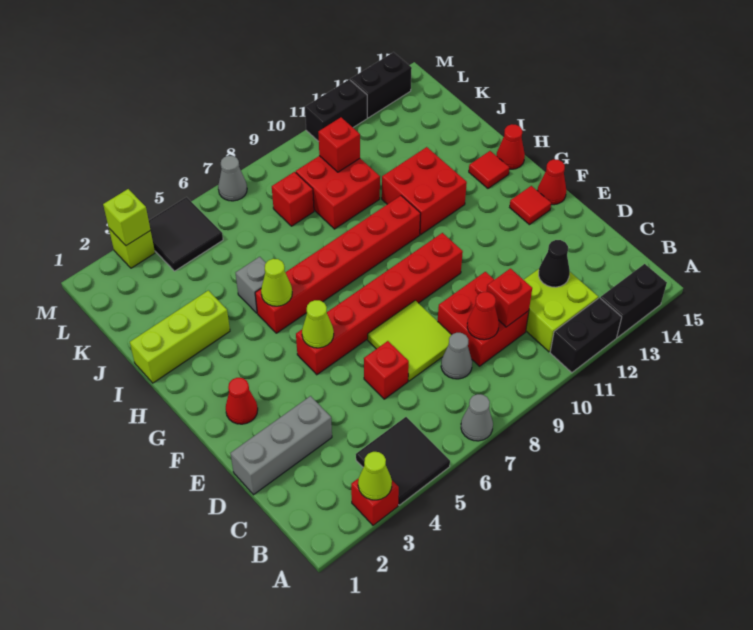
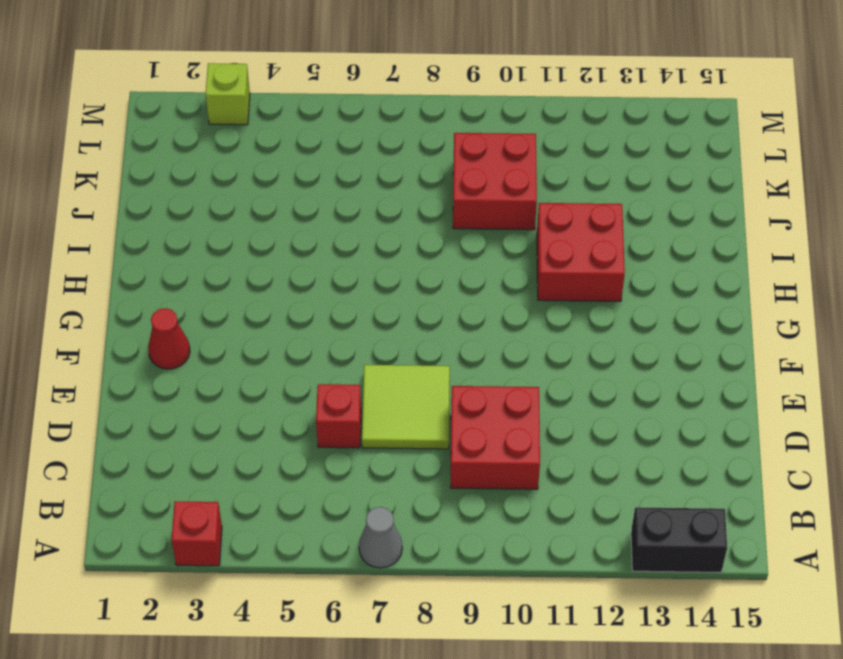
none -> black 2x2 tile [356,417,450,505]
none -> black 1x2 brick [550,298,622,373]
none -> lime 2x2 brick [524,269,598,352]
none -> grey 1x1 cone [441,333,472,379]

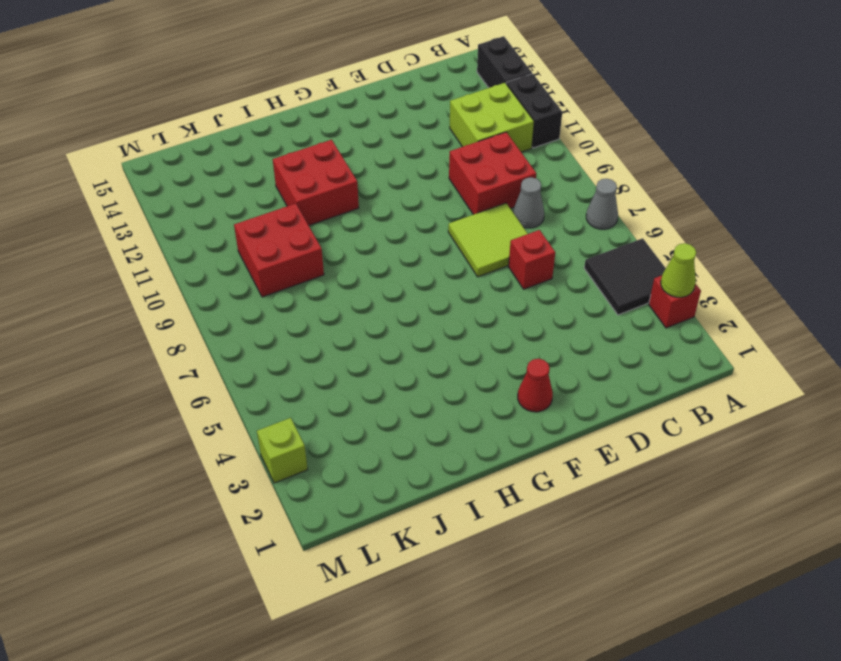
none -> grey 1x3 brick [231,396,332,495]
none -> red 1x6 brick [296,233,463,375]
none -> red 1x1 tile [510,186,551,225]
none -> red 1x1 cone [537,159,566,205]

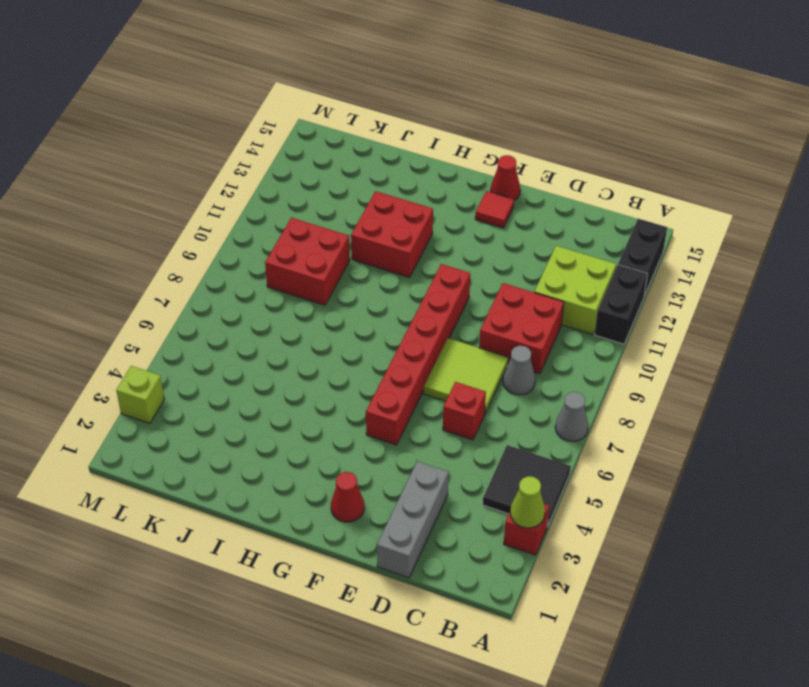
none -> red 1x6 brick [255,196,421,333]
none -> red 1x1 tile [469,151,509,188]
none -> red 1x1 cone [497,124,525,169]
none -> lime 1x3 brick [130,290,230,383]

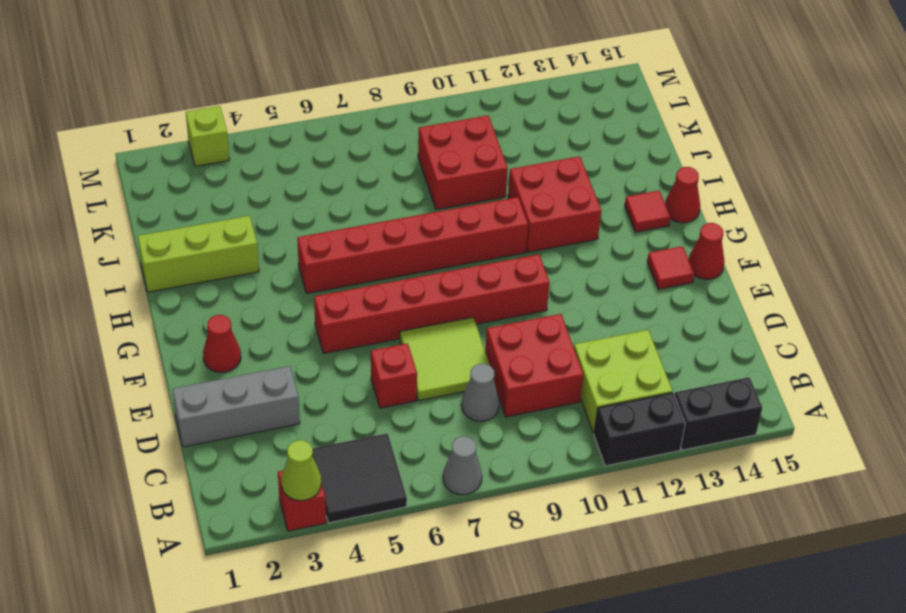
none -> grey 1x1 brick [236,257,266,313]
none -> red 1x1 brick [272,172,314,226]
none -> black 2x2 tile [149,197,223,271]
none -> grey 1x1 cone [218,156,247,201]

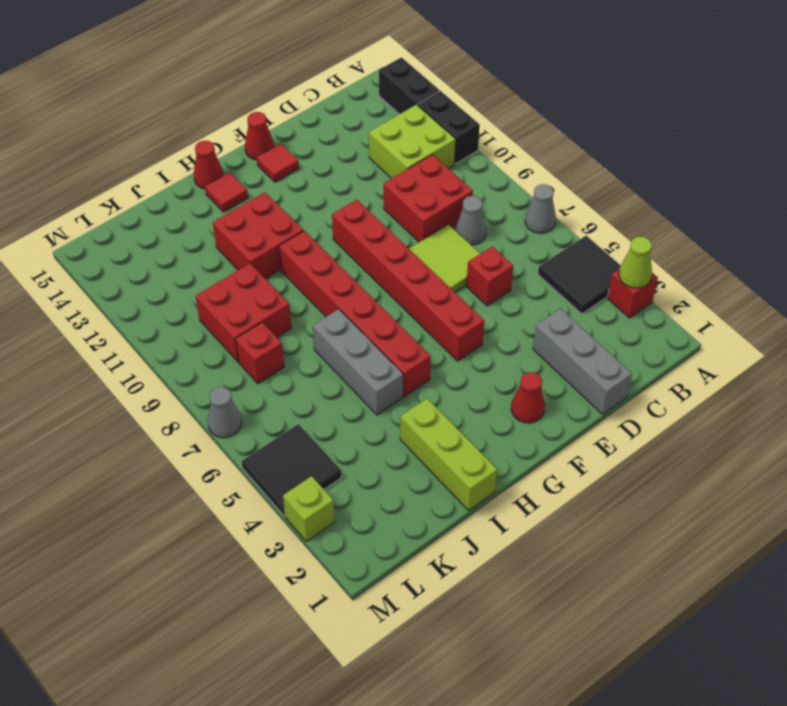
grey 1x3 brick [313,309,403,415] -> grey 1x1 brick [236,257,266,313]
none -> black 1x2 brick [305,80,367,142]
none -> black 1x2 brick [350,52,412,118]
none -> red 1x1 cone [467,292,499,340]
none -> red 1x1 brick [487,269,532,327]

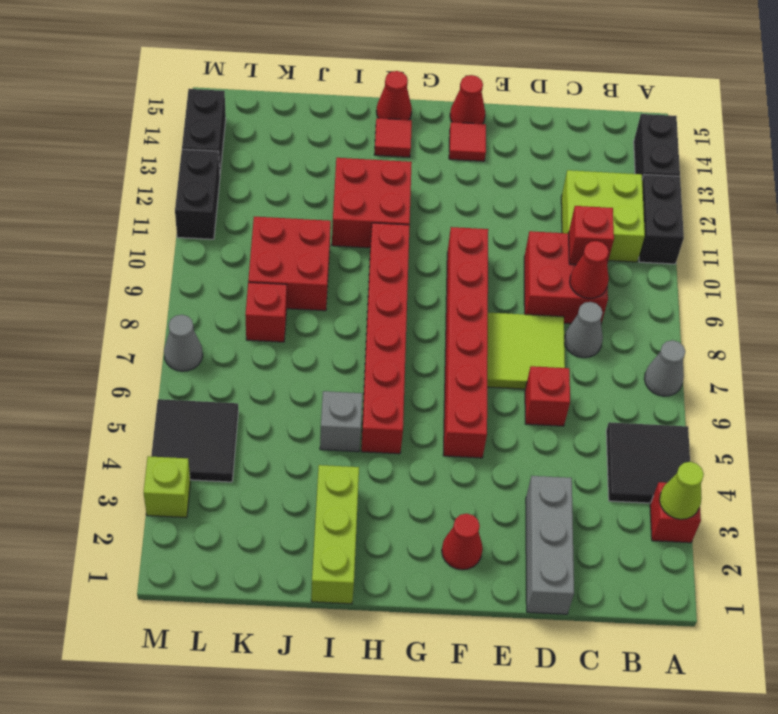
none -> black 1x1 cone [539,240,570,287]
none -> lime 1x1 cone [302,300,334,348]
none -> lime 1x1 cone [261,259,292,306]
none -> red 1x1 brick [318,117,360,172]

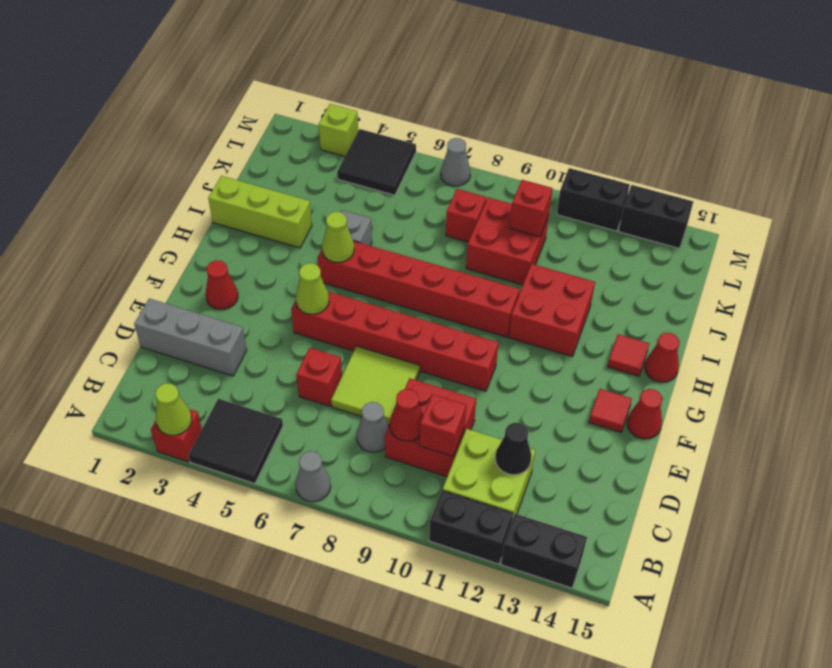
none -> lime 1x1 brick [103,189,150,246]

